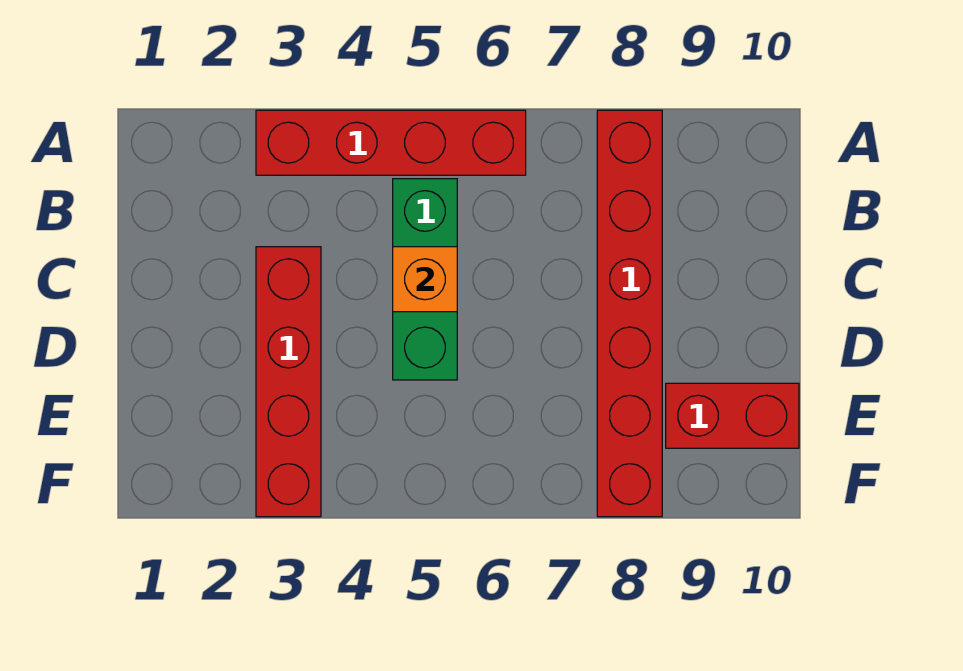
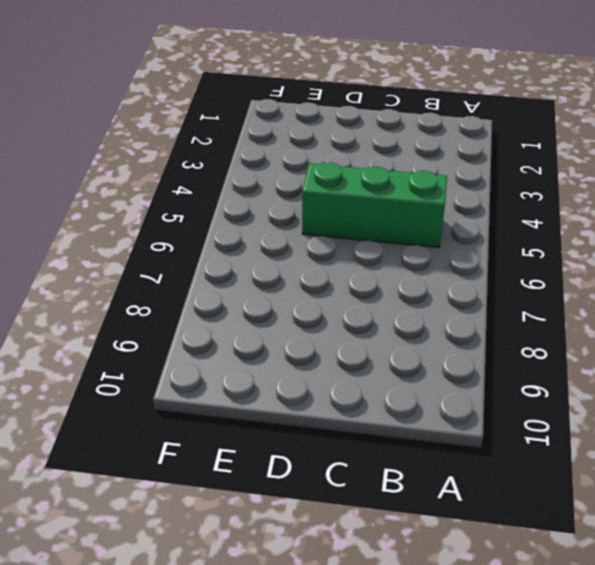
none -> red 1x4 brick [256,110,526,175]
none -> red 1x6 brick [597,110,662,517]

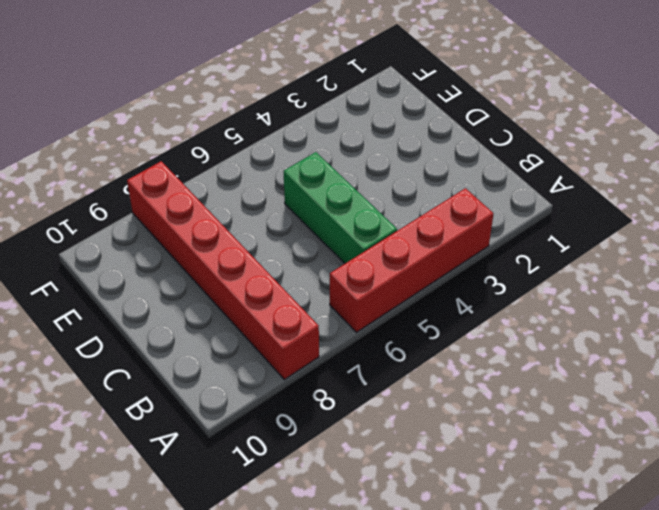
none -> red 1x4 brick [256,247,321,517]
none -> red 1x2 brick [666,383,799,448]

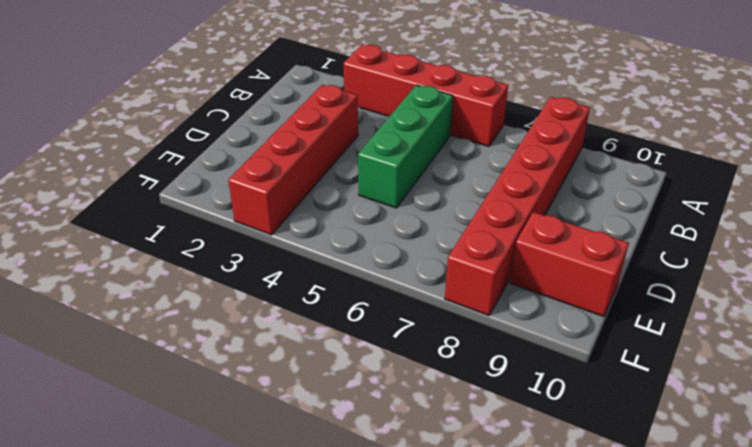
none -> orange 1x1 brick [393,247,457,312]

